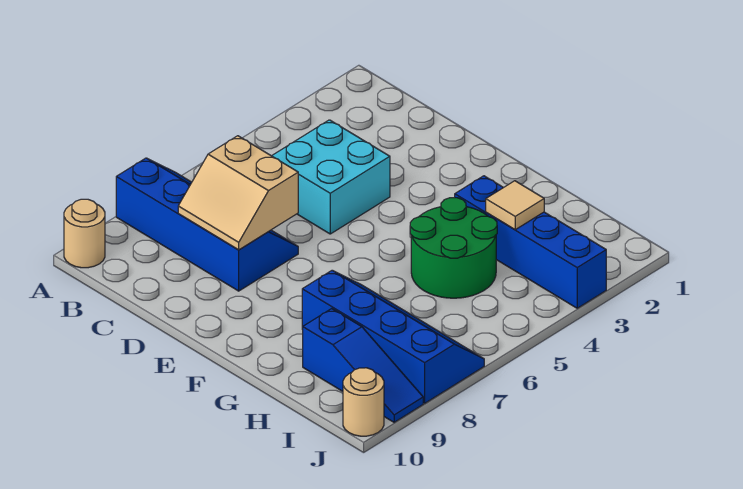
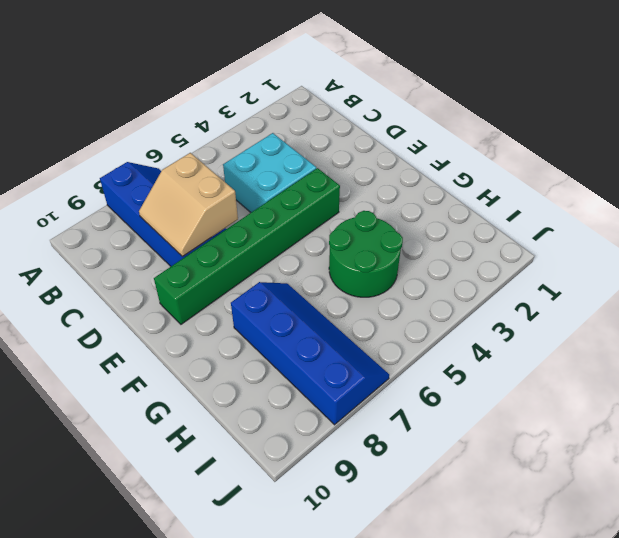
green 1x6 brick [154,168,340,324] -> none
none -> tan 1x1 round brick [64,199,105,268]
none -> blue 1x4 brick [455,176,606,308]

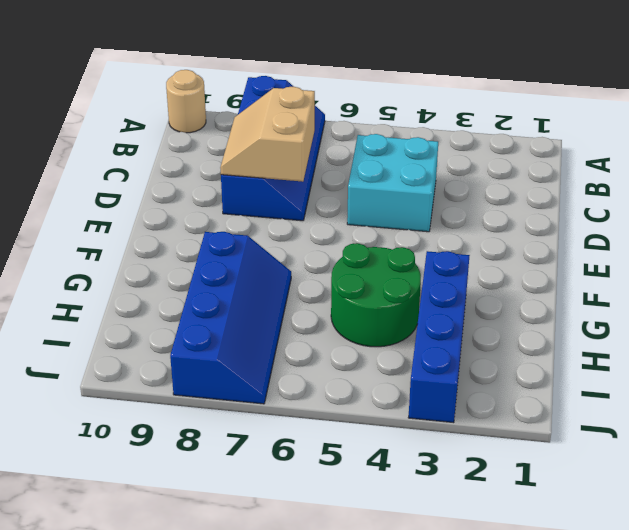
none -> blue 1x3 slope [303,309,423,422]
none -> tan 1x1 round brick [343,368,384,436]

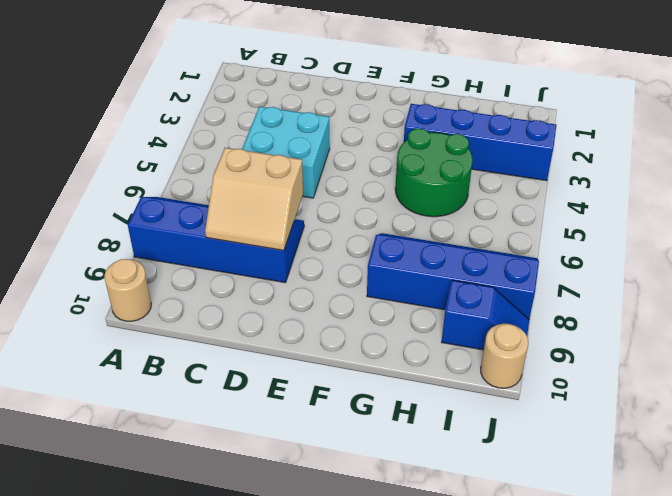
blue 1x2 slope [442,280,529,350] -> blue 1x3 slope [303,309,423,422]
none -> tan 1x1 tile [486,181,544,230]

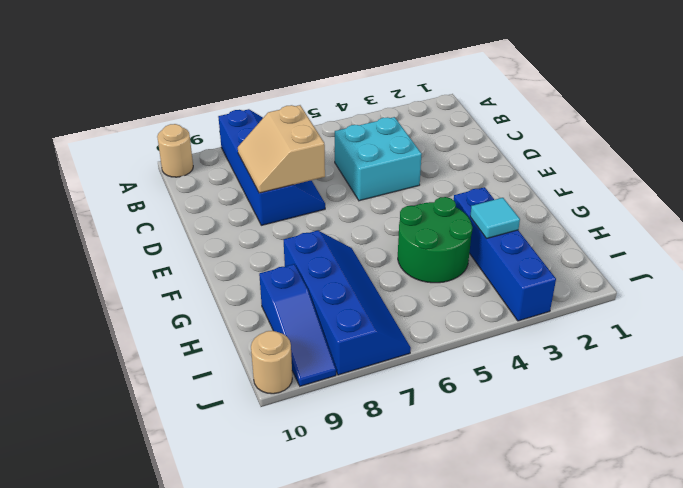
cyan 1x1 tile [470,198,520,239] -> tan 1x1 tile [486,181,544,230]

